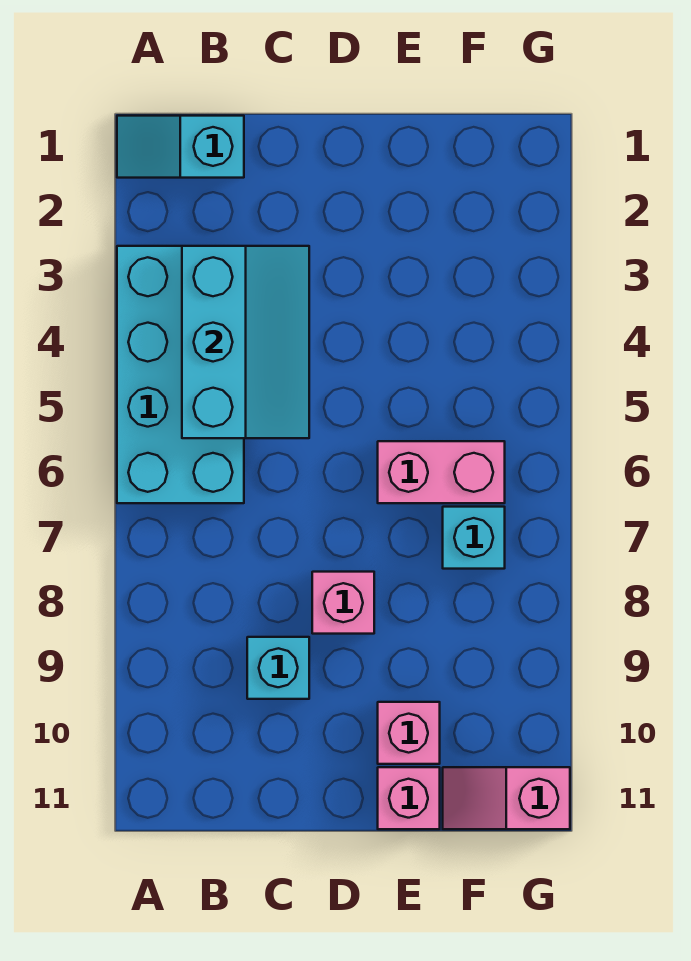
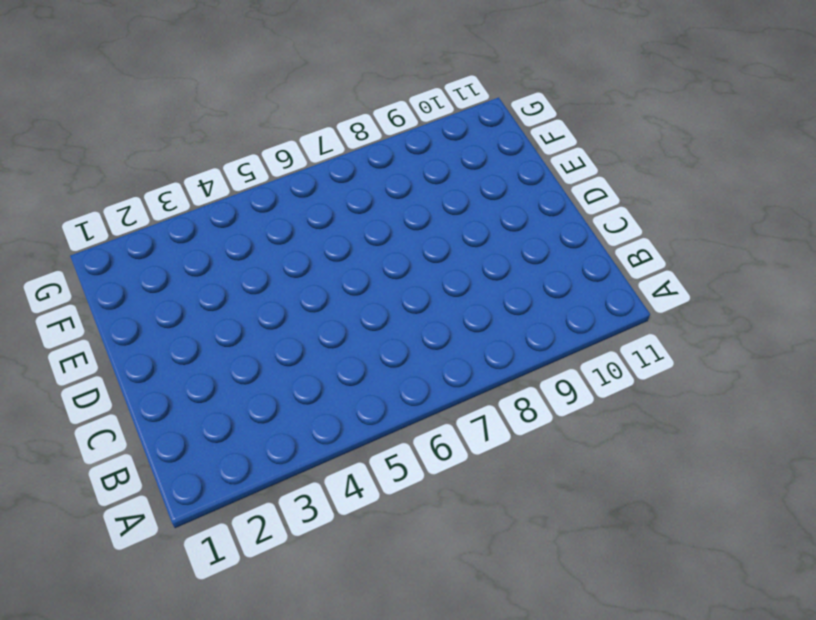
none -> cyan 1x2 slope [117,116,244,178]
none -> cyan 2x4 brick [117,246,244,503]

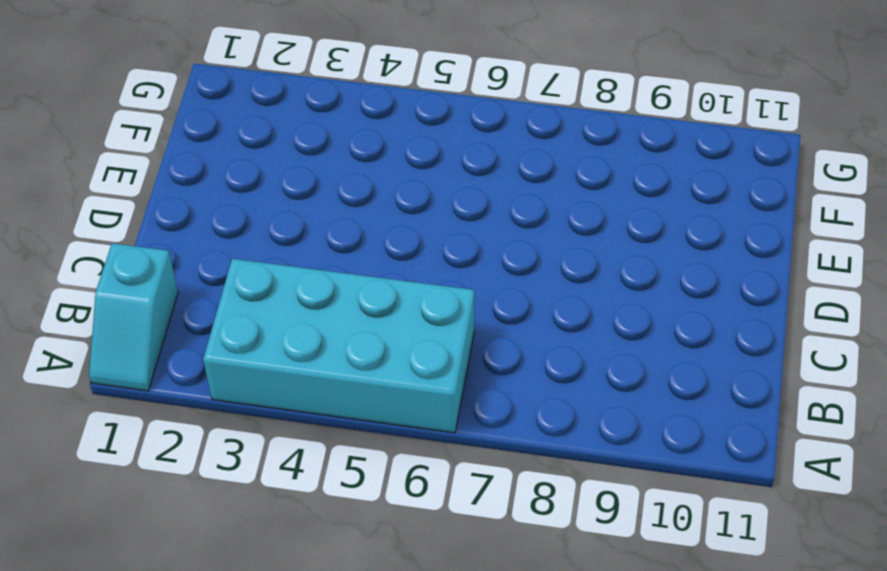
none -> cyan 1x1 brick [247,637,309,699]
none -> pink 1x1 brick [312,572,374,634]

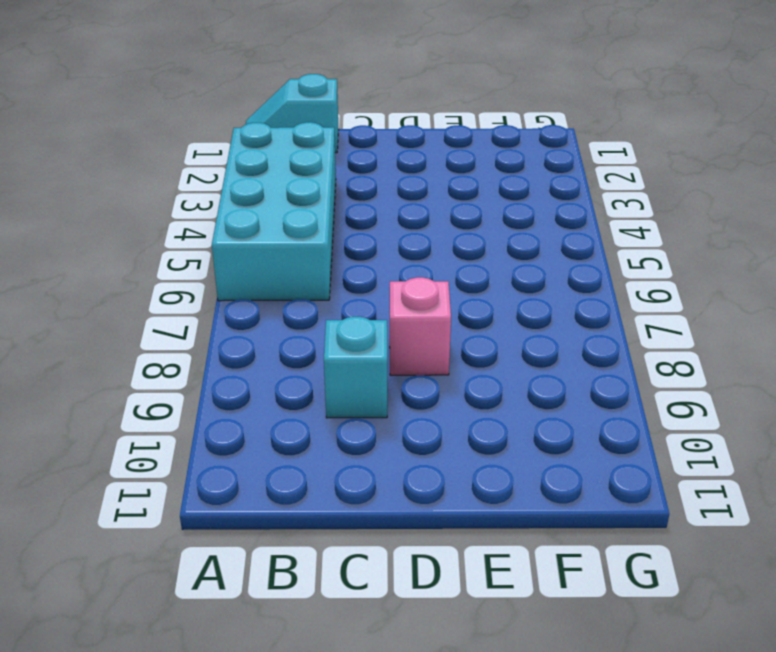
none -> pink 1x2 brick [378,441,505,503]
none -> pink 1x1 brick [378,702,440,764]

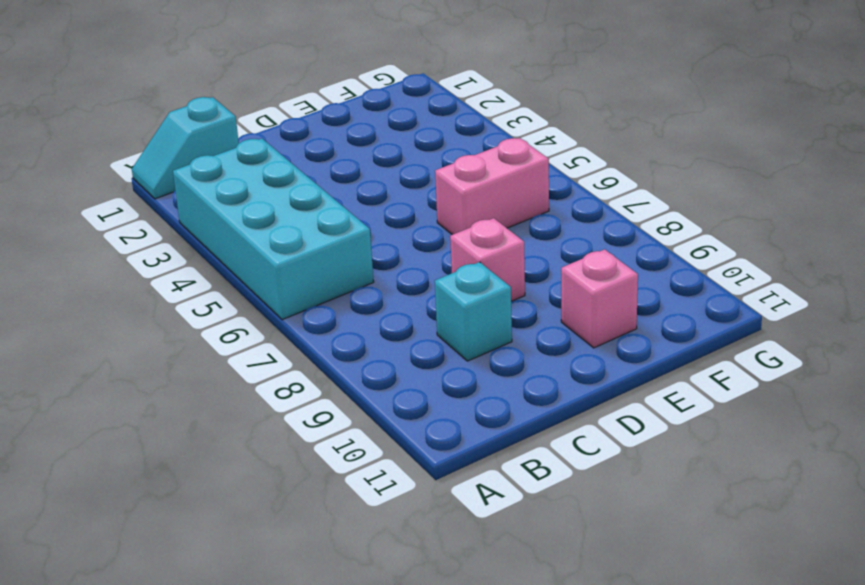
none -> pink 1x1 brick [378,767,440,829]
none -> cyan 1x1 brick [443,507,505,569]

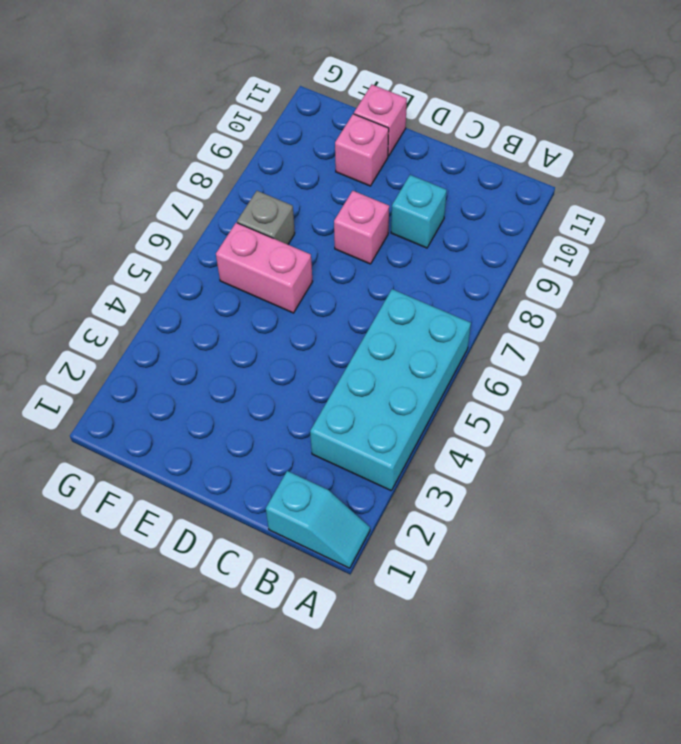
grey 1x1 brick [237,191,295,244] -> cyan 1x1 brick [443,507,505,569]
none -> pink 1x2 slope [443,767,570,829]
none -> cyan 2x3 slope [182,246,309,438]

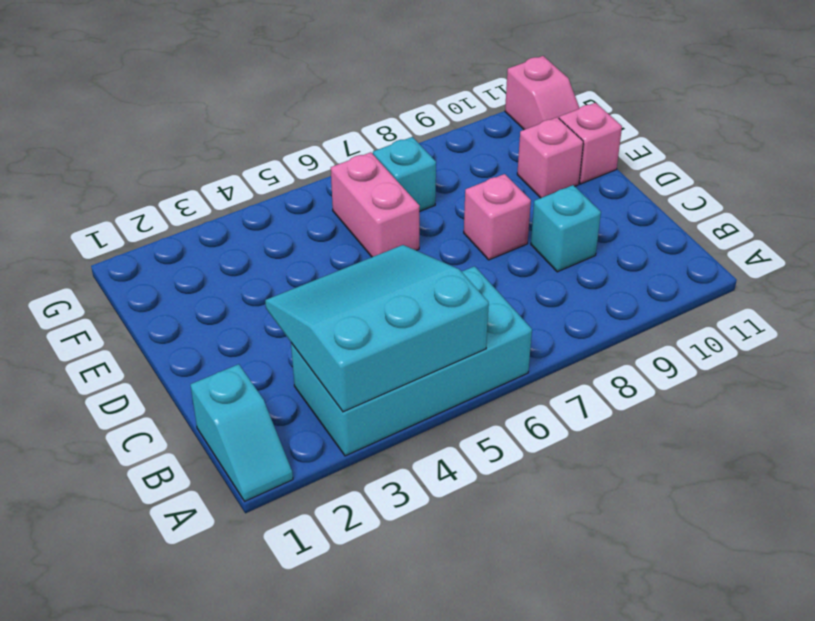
cyan 3x3 slope [265,245,489,412] -> cyan 2x3 slope [182,246,309,438]

